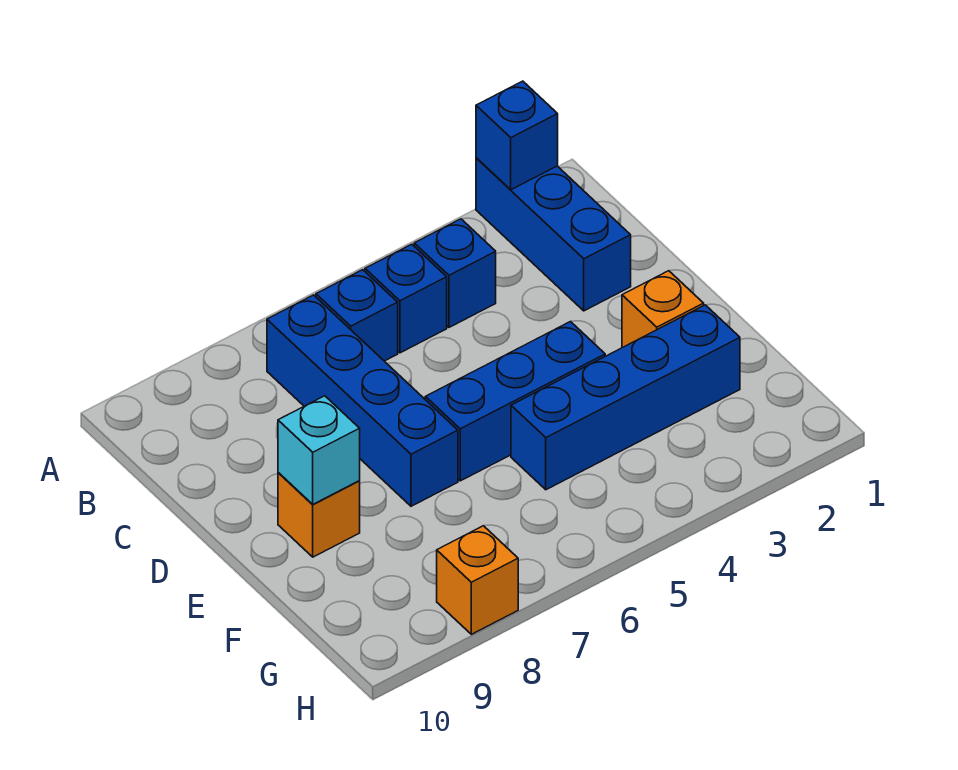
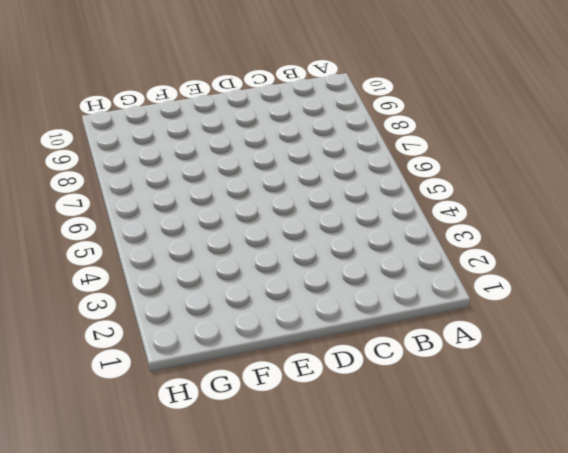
none -> blue 1x3 brick [476,158,631,311]
none -> blue 1x1 brick [414,219,496,327]
none -> blue 1x1 brick [365,244,447,353]

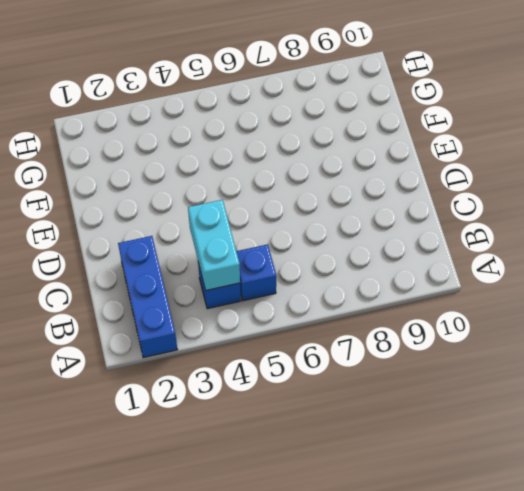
cyan 1x2 brick [188,200,240,290] -> none
none -> blue 1x1 brick [316,270,398,361]
none -> blue 1x4 brick [267,295,458,506]
none -> orange 1x1 brick [622,271,704,347]

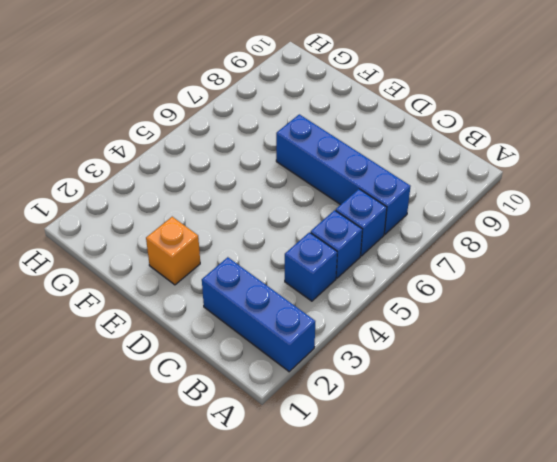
none -> blue 1x3 brick [425,322,605,481]
none -> orange 1x1 brick [278,473,360,557]
none -> blue 1x4 brick [511,305,740,490]

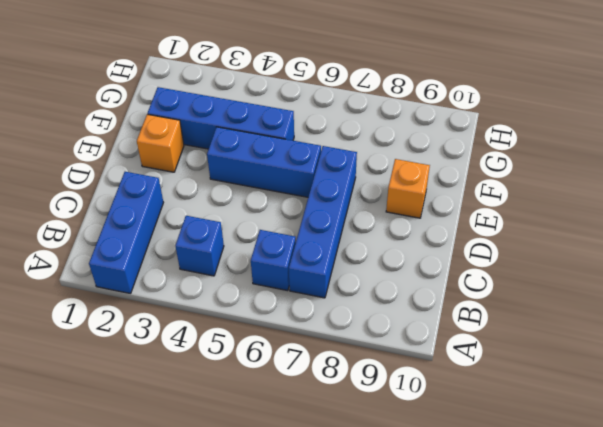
none -> blue 1x1 brick [365,244,447,353]
none -> orange 1x1 brick [437,526,518,634]
none -> blue 1x1 brick [476,81,558,190]

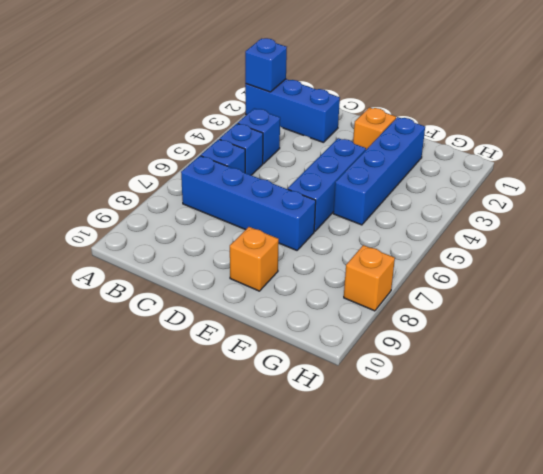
none -> cyan 1x1 brick [278,396,360,504]

